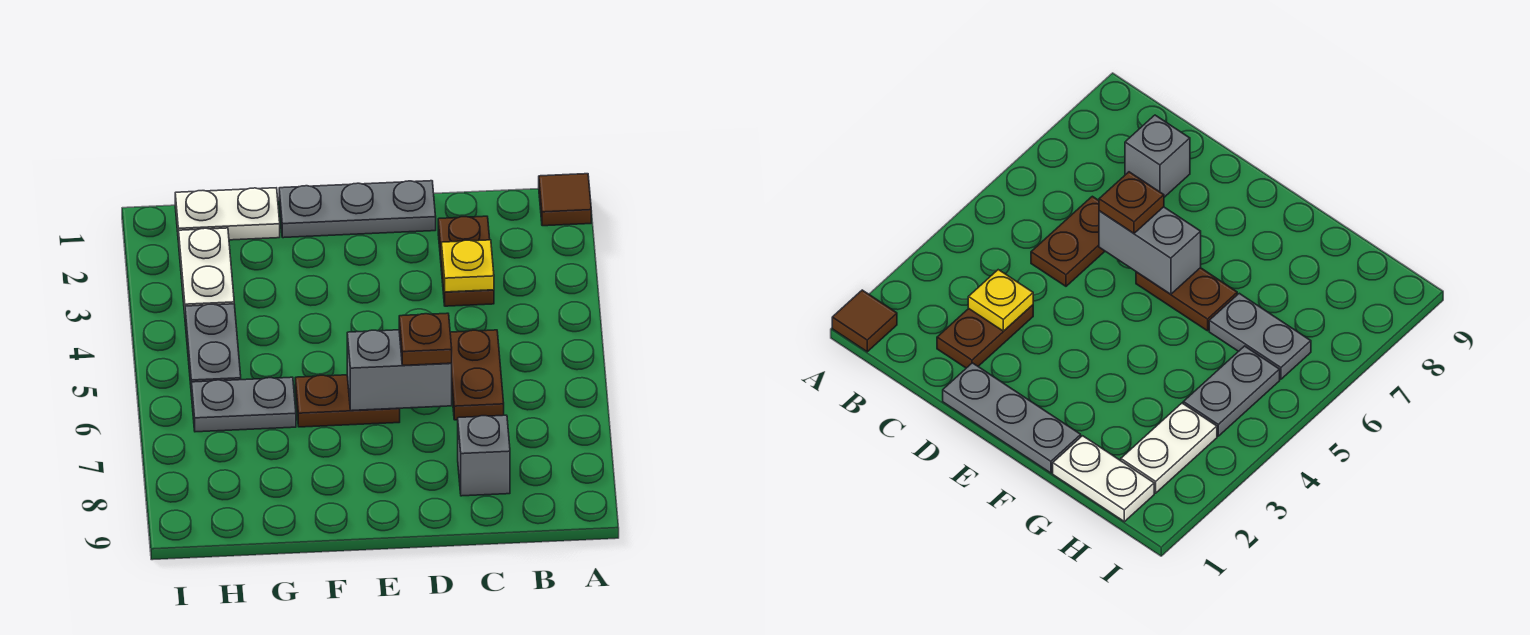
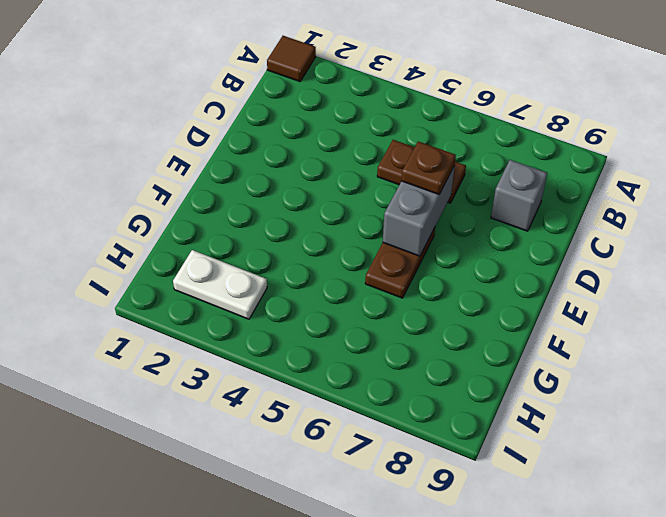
none -> brown 1x2 plate [438,216,494,306]
none -> grey 1x3 plate [279,181,436,238]
none -> white 1x2 plate [175,188,280,242]

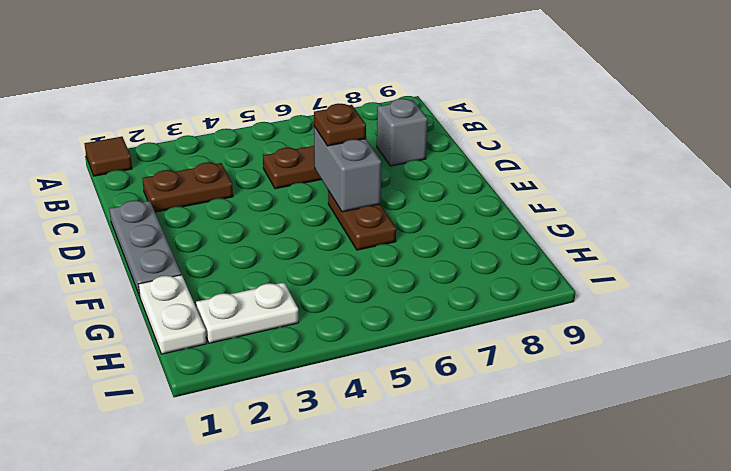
none -> grey 1x2 plate [191,377,296,432]
none -> grey 1x2 plate [185,304,241,384]
none -> yellow 1x1 plate [441,240,494,292]

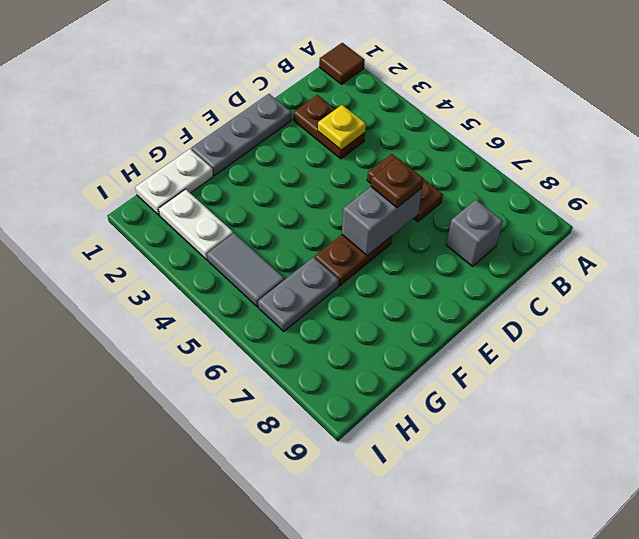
grey 1x2 tile [207,233,284,307] -> grey 1x2 plate [185,304,241,384]

